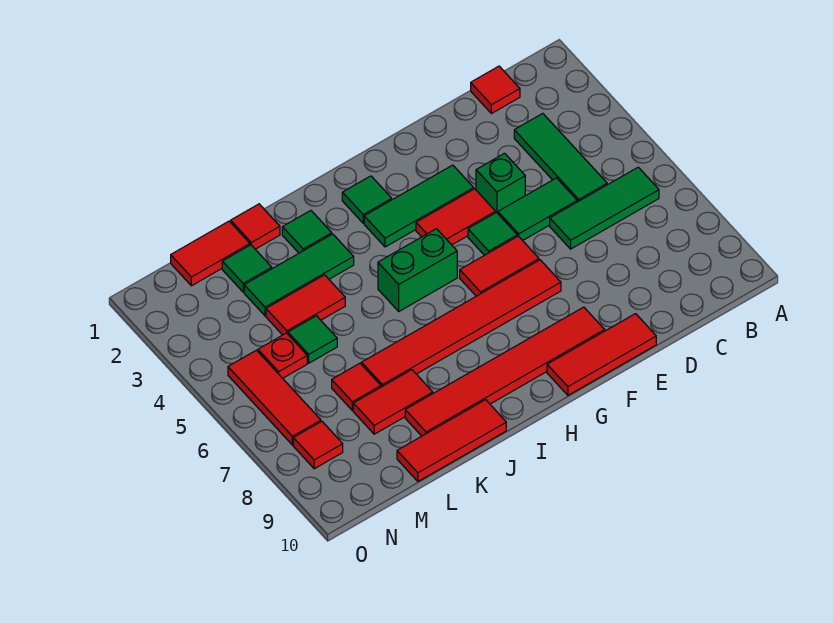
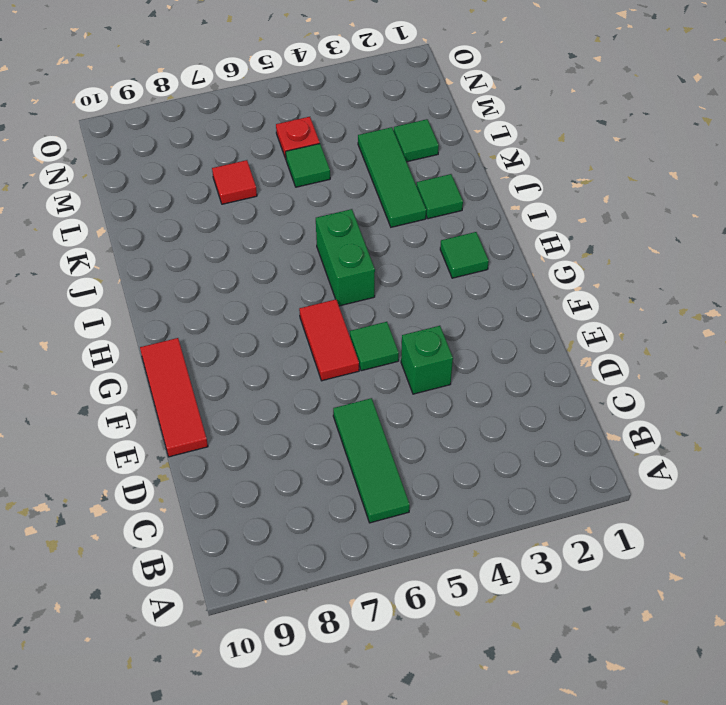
none -> red 1x1 tile [471,66,520,113]
none -> green 1x3 tile [514,113,607,202]
none -> green 1x2 tile [498,178,577,241]

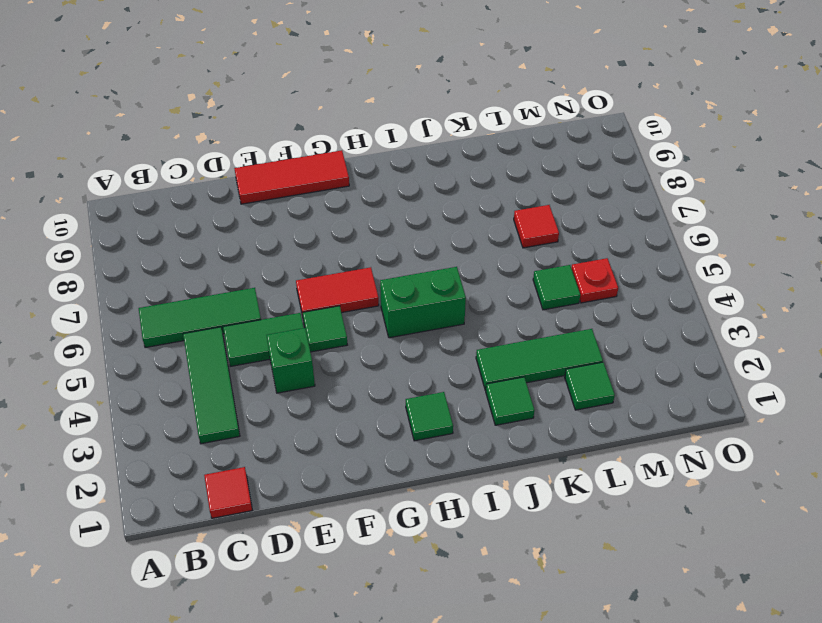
none -> green 1x3 tile [364,165,474,247]
none -> red 1x2 tile [416,189,495,245]
none -> red 1x6 tile [362,260,561,387]

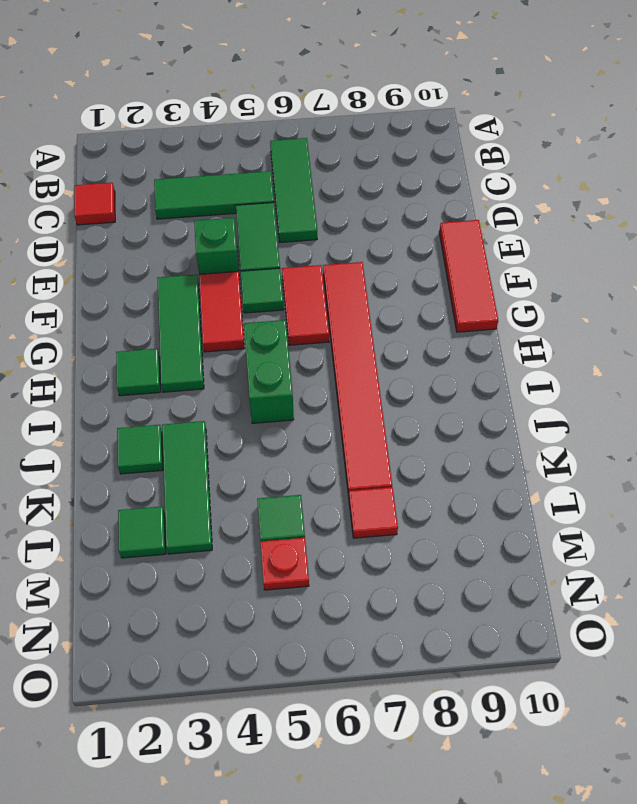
none -> red 1x6 tile [405,307,605,436]
none -> red 1x3 tile [397,400,506,481]
none -> red 1x1 tile [231,204,280,249]

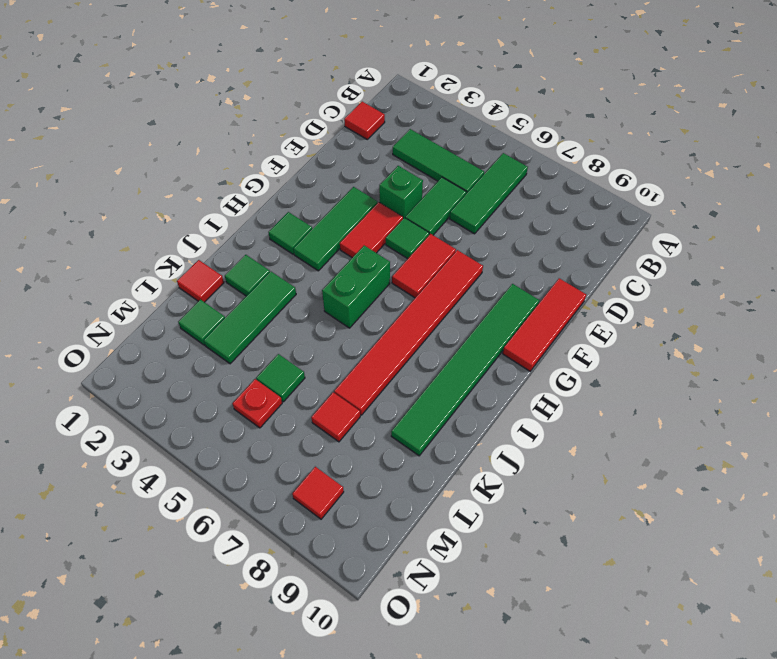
green 1x6 tile [391,284,539,456] -> red 1x6 tile [405,307,605,436]
none -> red 1x3 tile [397,400,506,481]
none -> red 1x2 tile [266,275,345,335]
none -> red 1x2 tile [353,370,433,434]

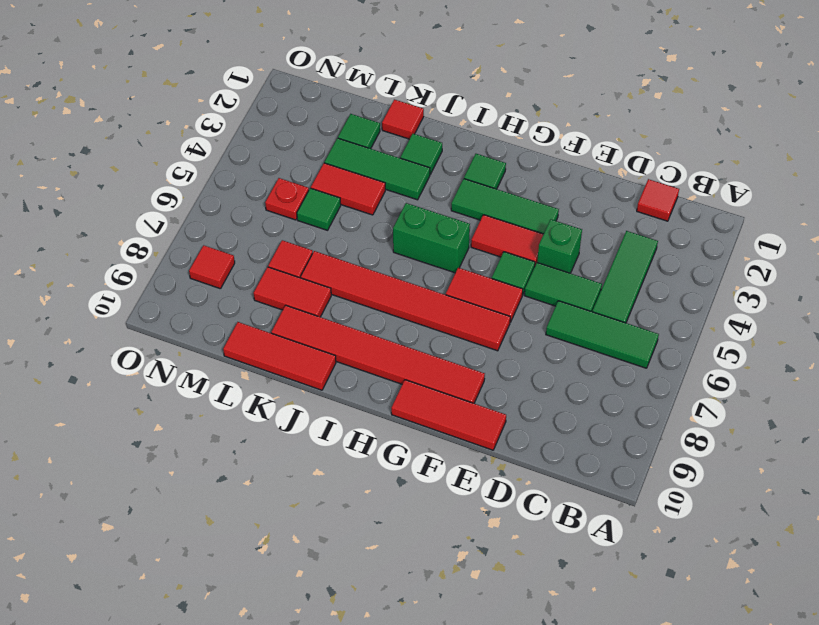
none -> red 1x2 tile [171,221,250,286]
none -> red 1x3 tile [228,350,321,445]

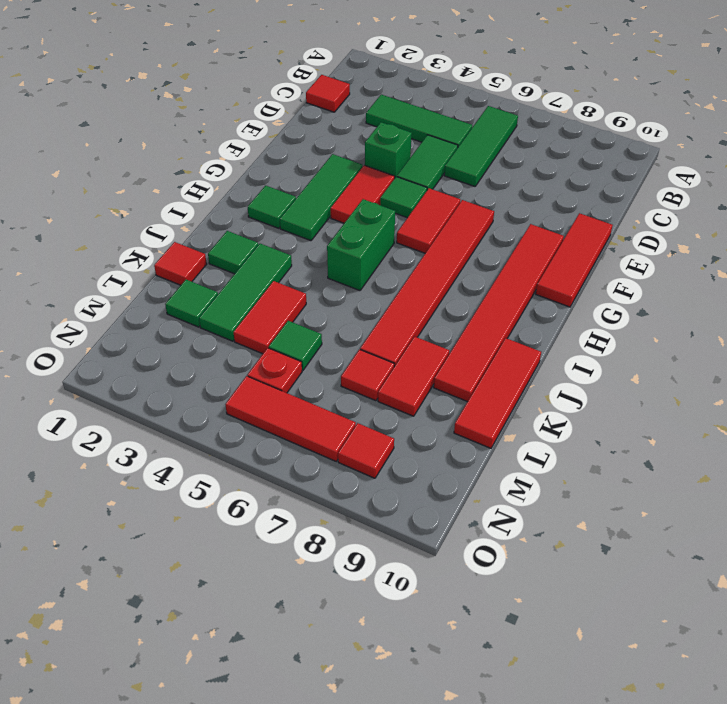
none -> red 1x2 tile [171,221,250,286]

